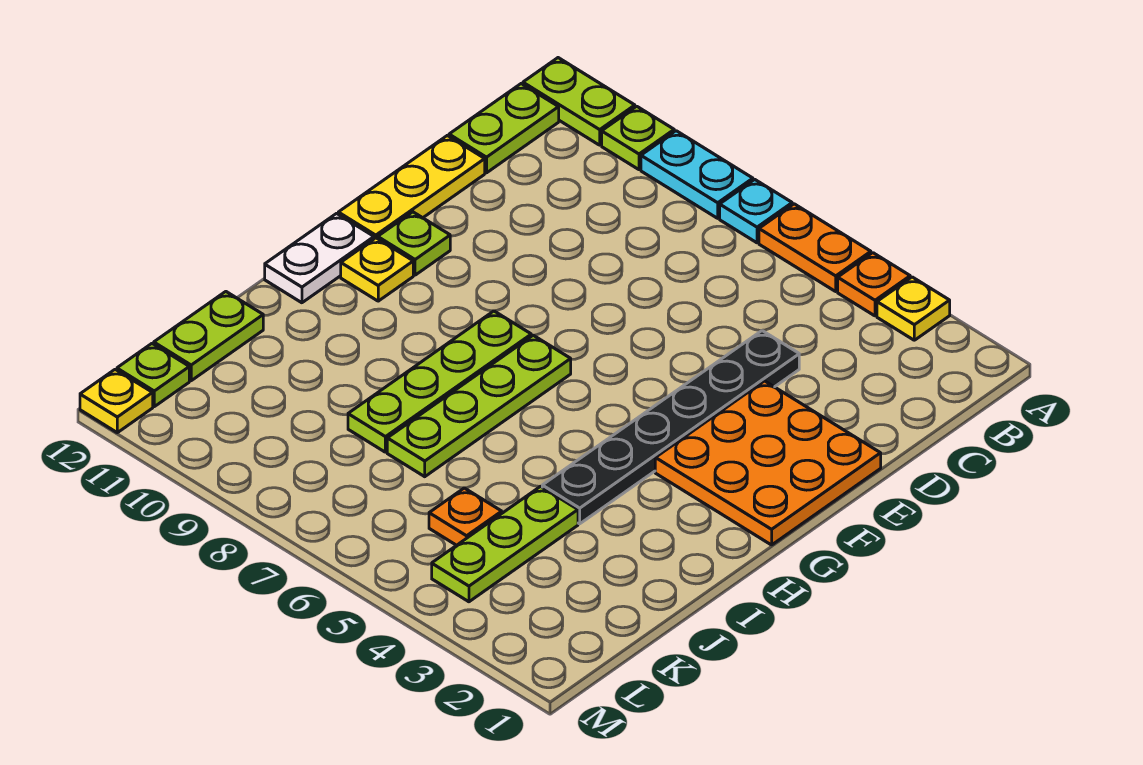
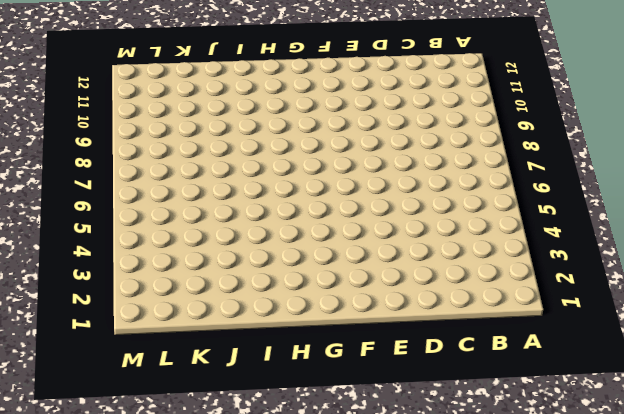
none -> yellow 1x1 plate [877,277,950,340]
none -> orange 1x1 plate [838,253,910,316]
none -> orange 1x2 plate [759,204,871,291]

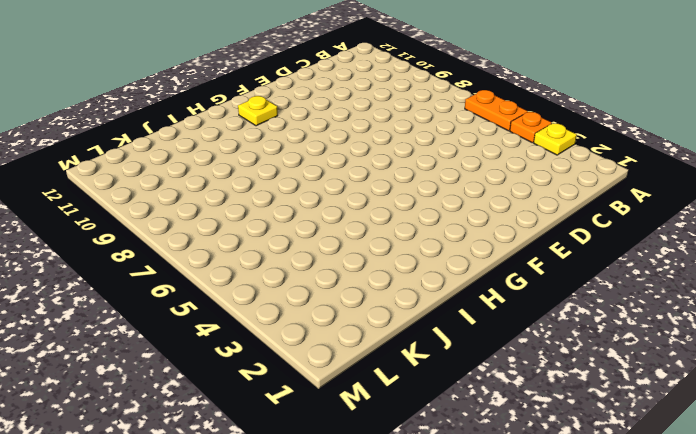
none -> cyan 1x1 plate [720,180,792,243]
none -> cyan 1x2 plate [641,131,753,218]
none -> lime 1x1 plate [602,106,674,170]

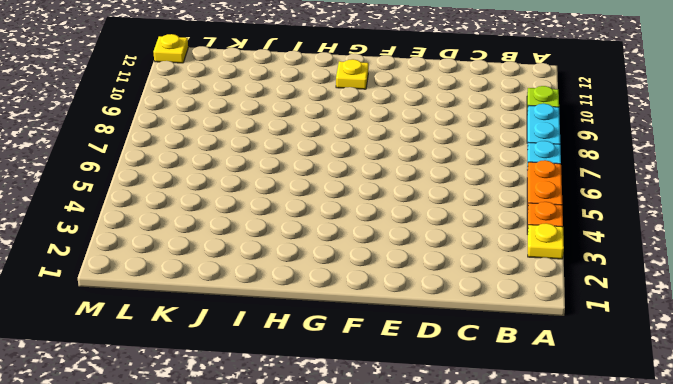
none -> lime 1x2 plate [523,58,635,145]
none -> lime 1x2 plate [449,84,559,173]
none -> black 1x6 plate [542,331,799,524]

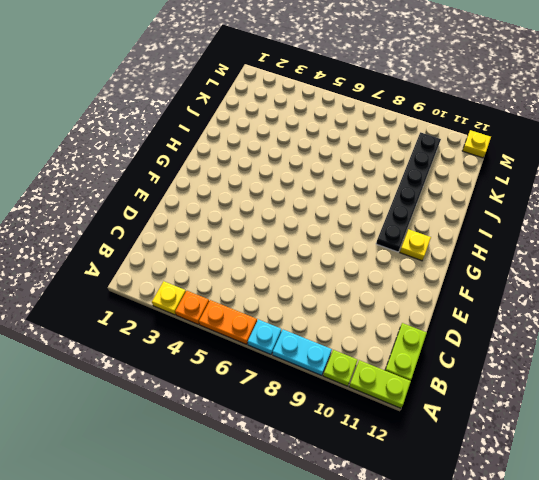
black 1x6 plate [376,132,441,252] -> black 1x6 plate moved to [542,331,799,524]
none -> yellow 1x3 plate [338,135,485,239]
none -> orange 3x3 plate [655,381,881,545]
none -> lime 1x1 plate [378,212,450,275]

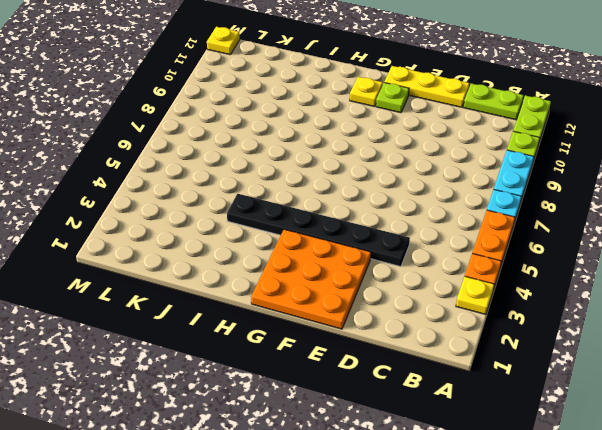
none -> lime 1x4 plate [387,335,571,477]
none -> lime 1x4 plate [348,311,531,452]
none -> white 1x2 plate [265,213,374,303]

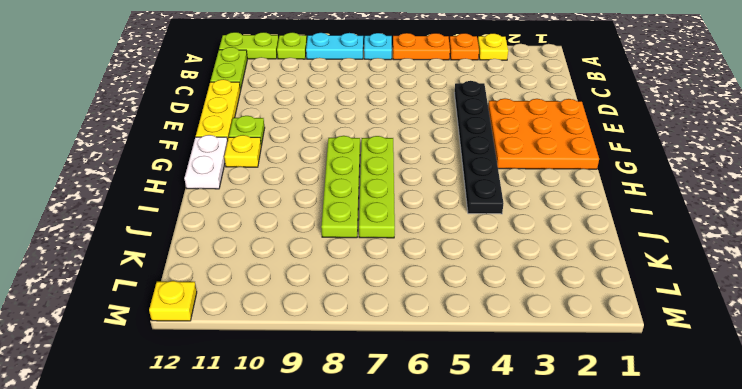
none -> lime 1x3 plate [432,486,578,602]
none -> lime 1x2 plate [154,292,263,381]
none -> orange 1x1 plate [429,488,502,545]

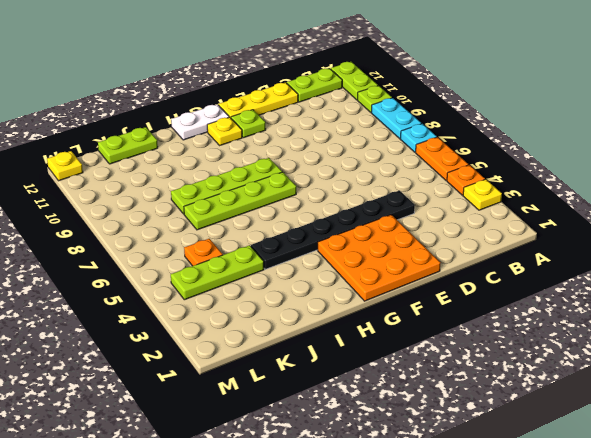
none -> lime 1x1 plate [117,344,189,407]

